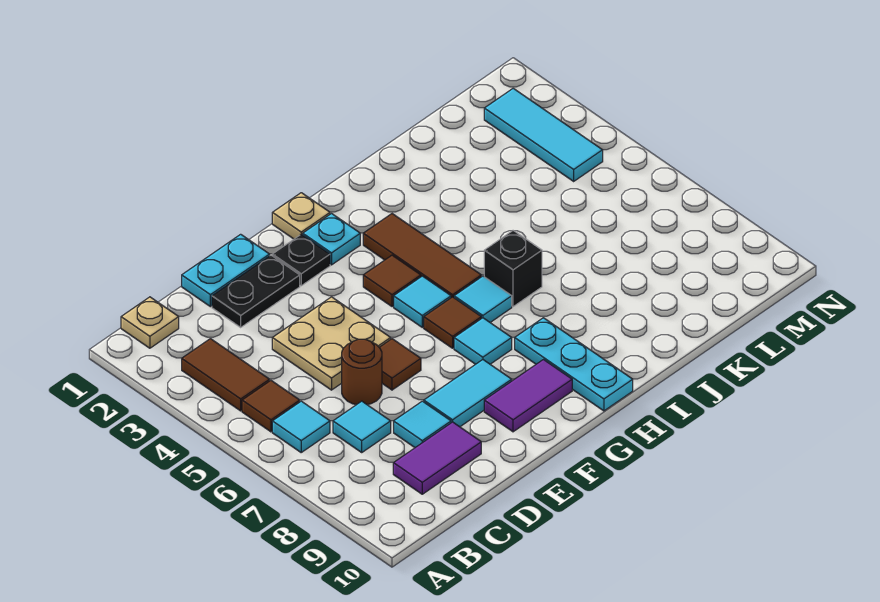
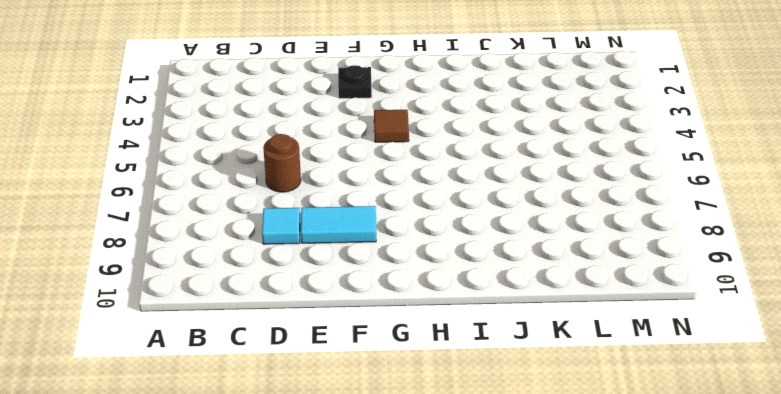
none -> tan 1x1 plate [121,297,179,348]
none -> brown 1x2 tile [182,339,270,411]
none -> brown 1x1 tile [242,381,300,432]

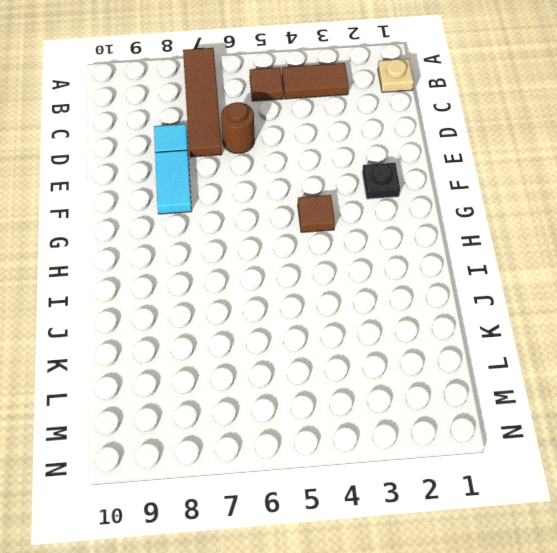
brown 1x4 tile [183,48,222,157] -> cyan 1x1 tile [333,401,391,452]
none -> cyan 1x1 tile [272,401,330,452]
none -> purple 1x2 tile [393,422,481,494]
none -> cyan 1x2 plate [182,234,270,307]

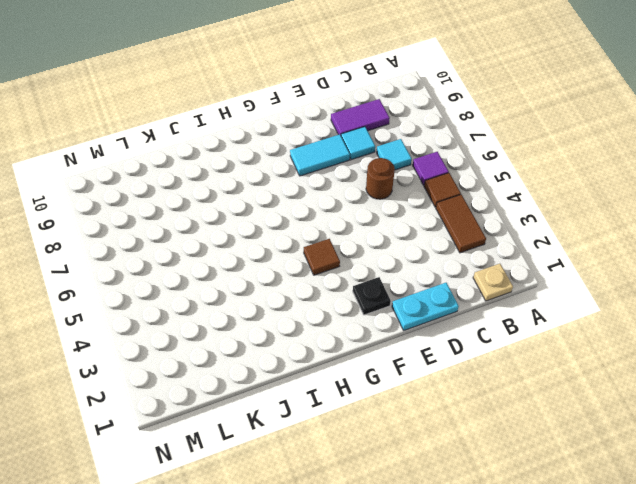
purple 1x1 tile [413,152,449,185] -> cyan 1x1 tile [272,401,330,452]
none -> black 1x2 plate [212,255,300,327]
none -> tan 2x2 plate [272,297,391,390]
none -> brown 1x1 tile [379,339,421,390]

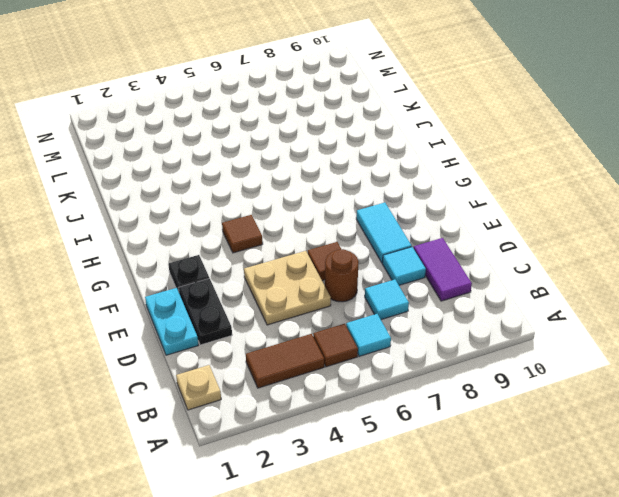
none -> purple 1x2 tile [484,360,572,432]
none -> tan 1x1 plate [272,193,330,239]
none -> cyan 1x1 plate [303,214,360,265]

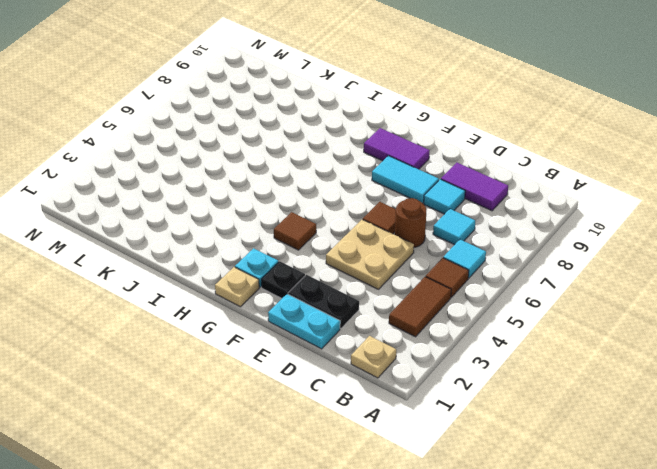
none -> cyan 1x1 tile [394,276,451,327]
none -> brown 1x1 tile [424,297,481,348]
none -> cyan 1x1 tile [454,318,512,364]

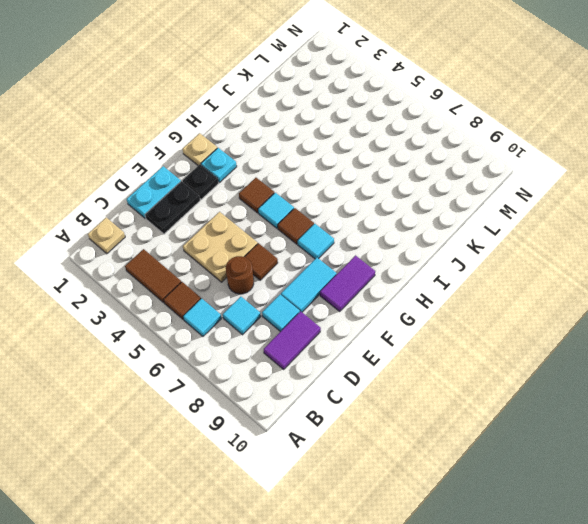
none -> brown 1x3 tile [363,214,481,298]
none -> cyan 1x1 tile [454,276,512,322]
none -> cyan 1x3 plate [515,318,633,411]

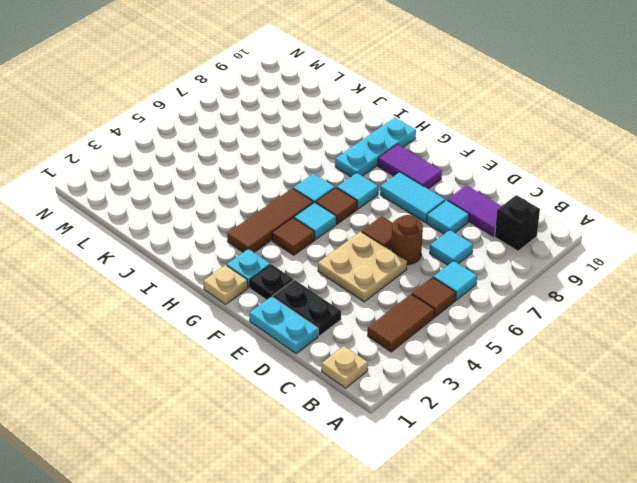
black 1x1 brick [495,195,540,251] -> black 1x1 brick moved to [484,231,542,307]
none -> cyan 1x3 tile [484,88,603,181]

